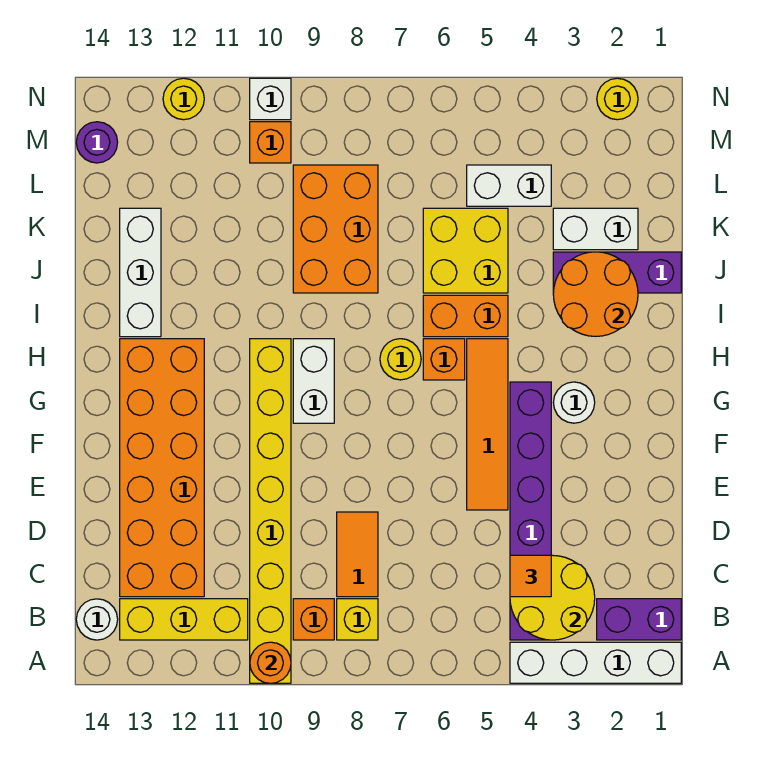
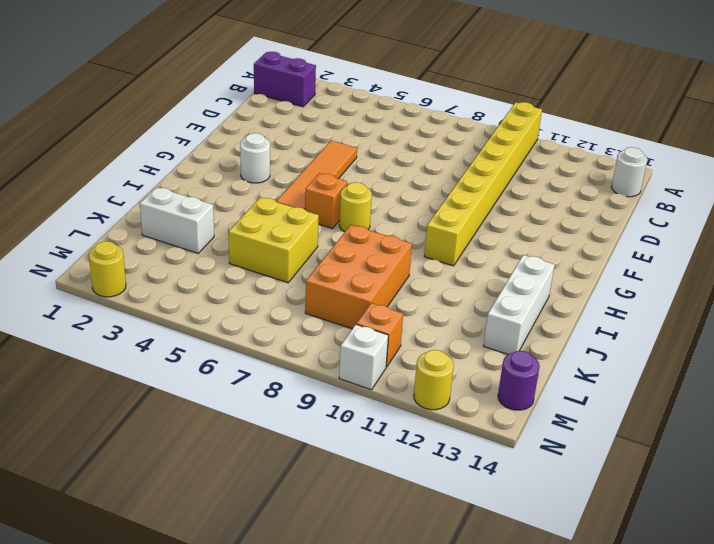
none -> white 1x4 brick [510,642,681,683]
none -> purple 1x6 brick [510,382,551,640]
none -> yellow 1x1 brick [337,599,378,640]
none -> orange 1x1 brick [293,599,334,640]

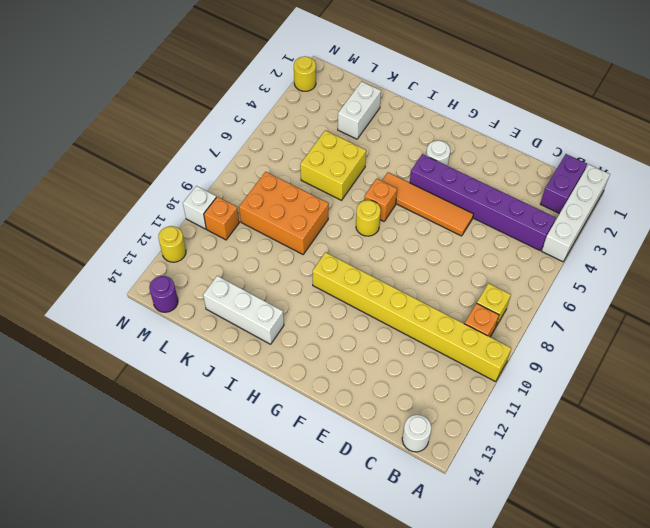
none -> yellow 1x3 brick [120,599,248,640]
none -> orange 1x2 tile [337,512,378,597]
none -> orange 2x6 brick [120,339,204,597]
none -> white 1x2 brick [293,339,334,423]

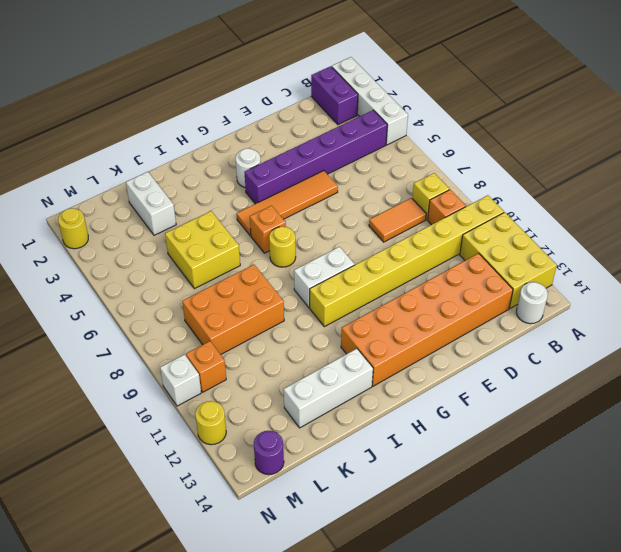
yellow 2x3 brick [460,212,557,308] -> yellow 1x3 brick [120,599,248,640]
none -> orange 1x2 brick [423,295,508,337]
none -> purple 1x3 brick [553,252,681,293]
none -> white 1x2 brick [467,165,551,206]
none -> orange 1x1 round brick [250,642,291,683]

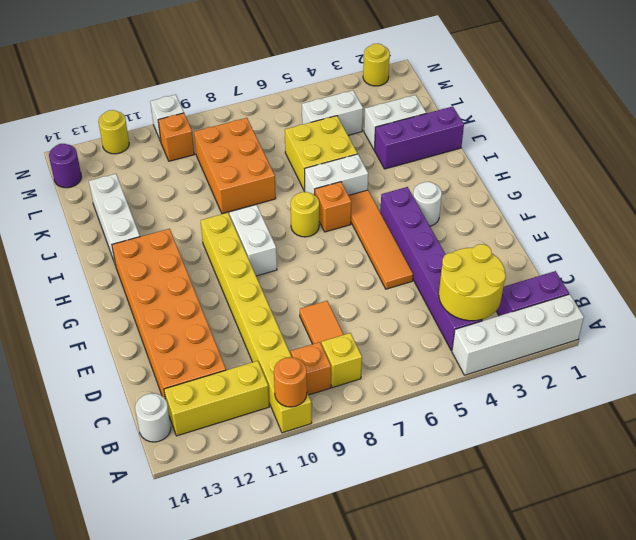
white 1x2 brick [305,154,368,195] -> orange 1x2 brick [423,295,508,337]
none -> orange 2x2 round brick [553,252,638,336]
none -> orange 1x1 tile [510,555,551,597]

